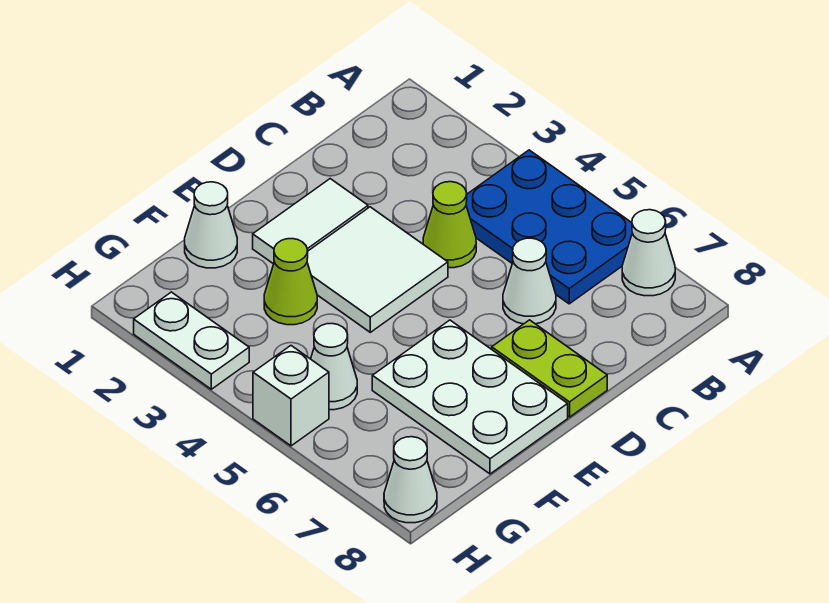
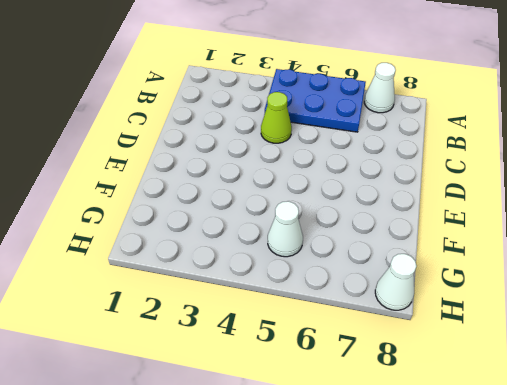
none -> white 1x1 cone [503,238,556,324]
none -> white 1x2 tile [253,179,368,264]
none -> white 2x2 tile [307,207,448,332]

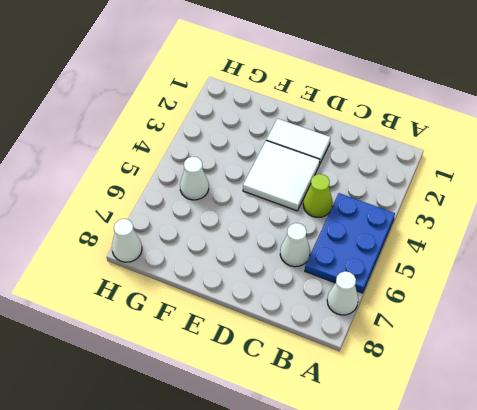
none -> lime 1x2 plate [492,320,607,417]
none -> white 2x3 plate [372,320,568,474]
none -> white 1x1 cone [185,182,237,268]

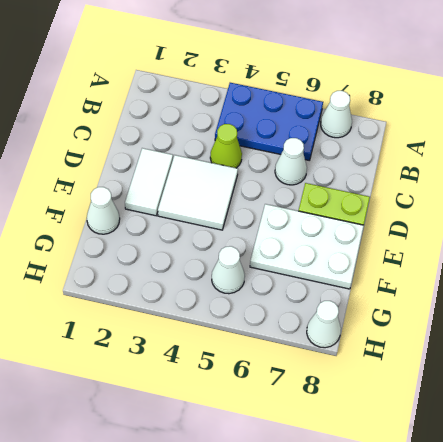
none -> lime 1x1 cone [264,239,317,325]
none -> white 1x2 plate [134,292,249,389]
none -> white 1x1 brick [253,346,329,446]

